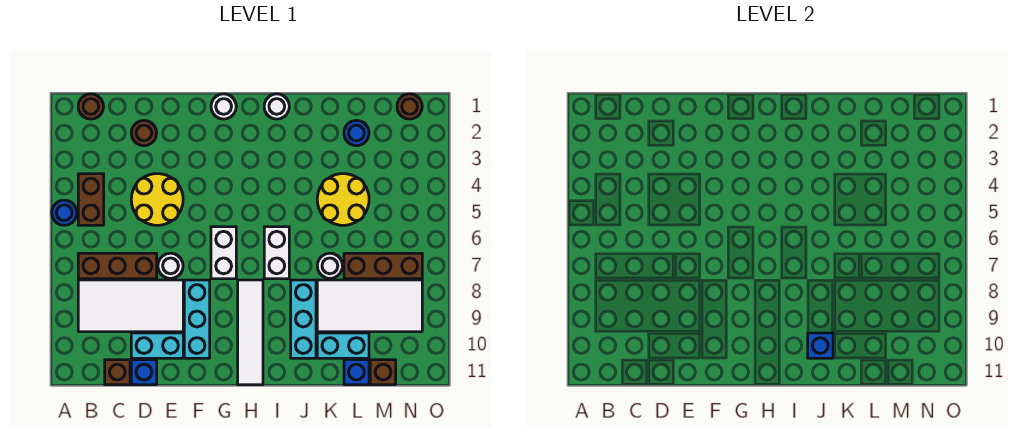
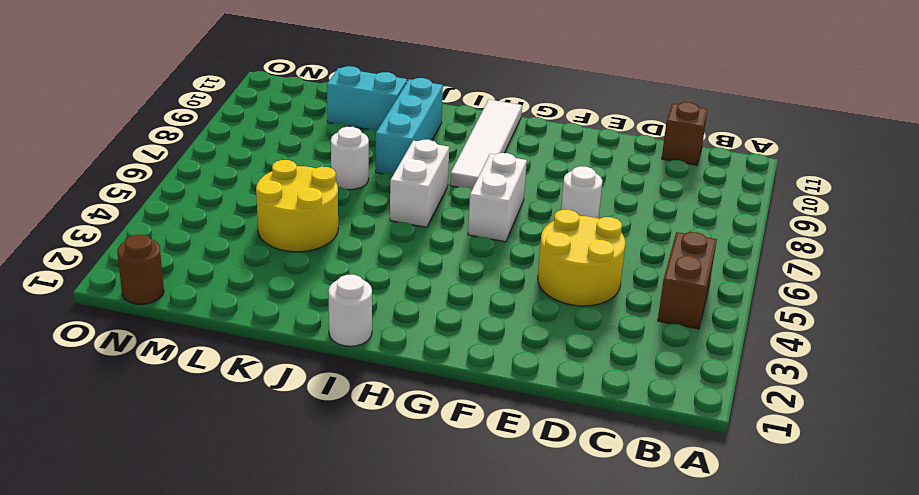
none -> blue 1x1 round brick [52,200,77,225]
none -> brown 1x1 round brick [78,94,103,119]
none -> brown 1x3 brick [78,253,157,279]

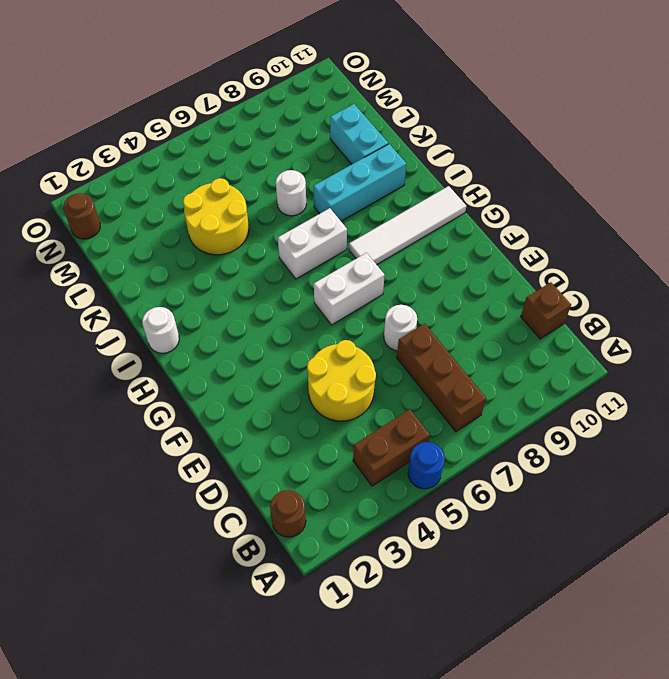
none -> white 2x4 tile [78,280,183,332]
none -> brown 1x1 round brick [131,121,157,146]
none -> cyan 1x2 brick [131,333,183,358]

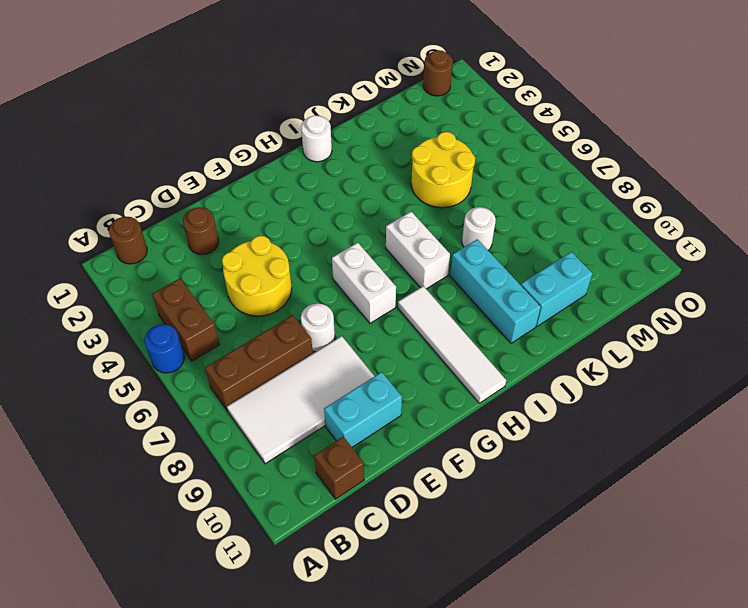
none -> blue 1x1 brick [131,360,157,385]
none -> cyan 1x3 brick [184,280,210,358]
none -> white 1x1 round brick [211,94,236,119]

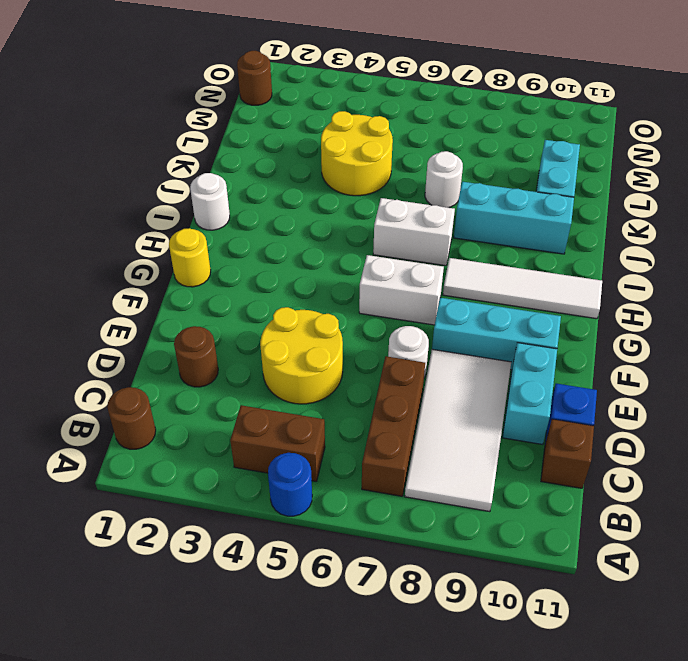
yellow 1x1 round brick [169,228,211,287] -> white 1x1 round brick [211,94,236,119]
none -> white 2x4 tile [317,280,422,332]
none -> blue 1x1 round brick [344,121,369,146]
none -> brown 1x3 brick [344,253,422,279]

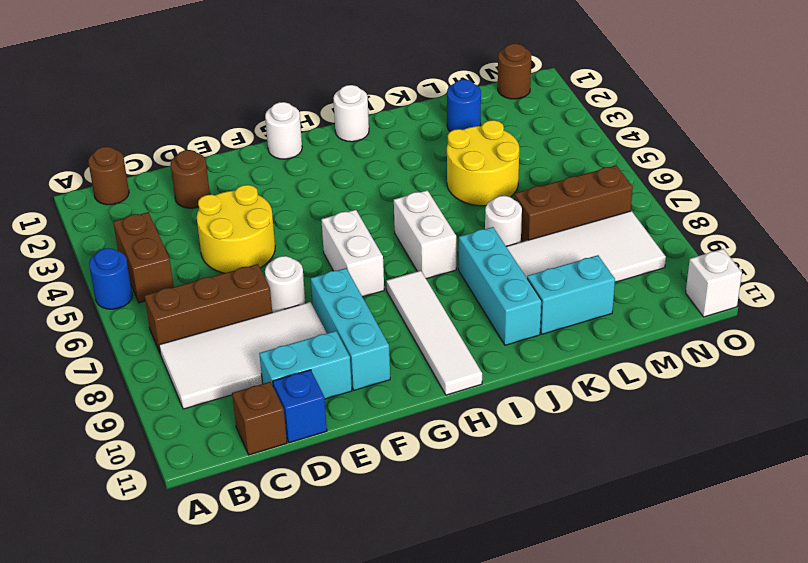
white 1x1 brick [686,249,742,317] -> none
none -> blue 1x1 brick [344,360,369,385]
none -> brown 1x1 brick [370,360,396,385]
none -> blue 1x1 brick [808,333,833,358]

